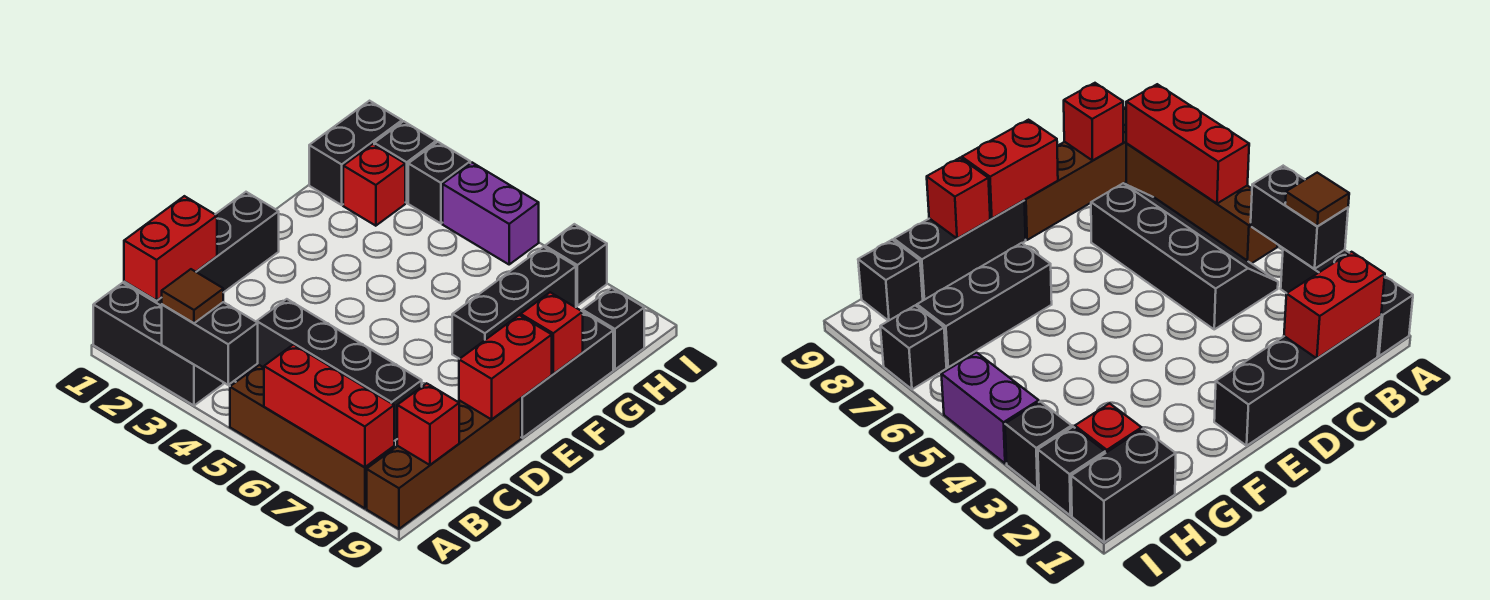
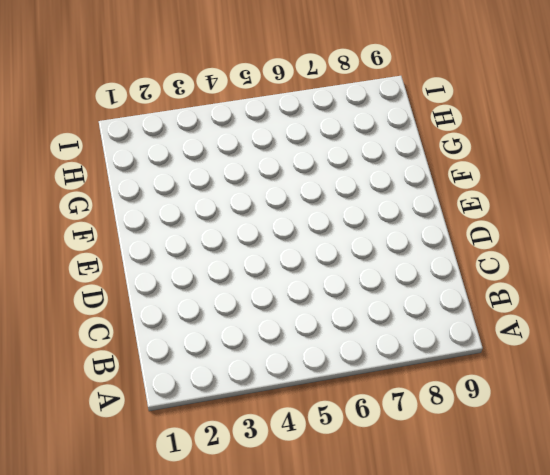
none -> black 1x3 brick [93,283,223,406]
none -> brown 1x4 brick [230,365,394,508]
none -> brown 1x4 brick [367,398,521,529]

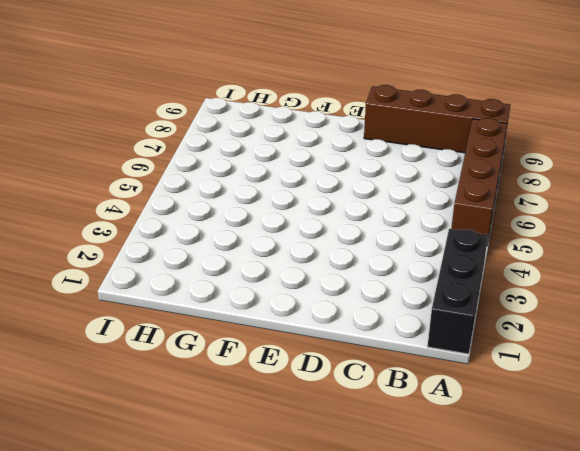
none -> black 1x4 brick [124,192,279,306]
none -> black 2x4 slope [229,299,422,441]
none -> black 1x3 brick [521,312,613,438]

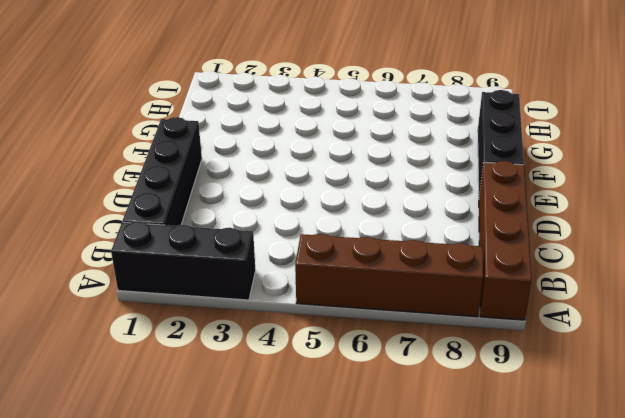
none -> black 2x4 slope [229,299,422,441]
none -> black 1x3 brick [452,247,576,359]
none -> black 1x2 brick [309,101,402,205]

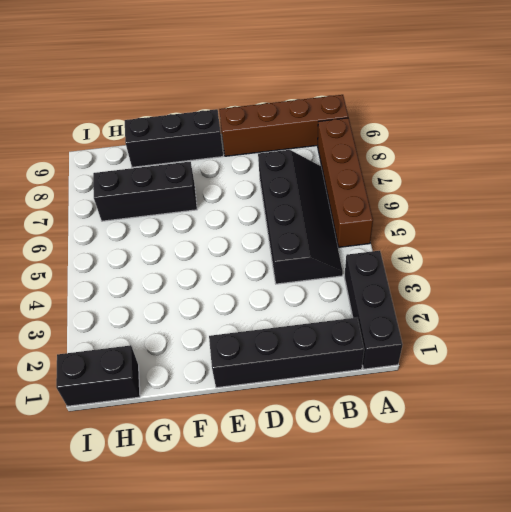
none -> red 1x1 brick [343,144,405,226]
none -> black 1x1 brick [582,288,644,370]
none -> black 1x1 brick [374,121,436,203]

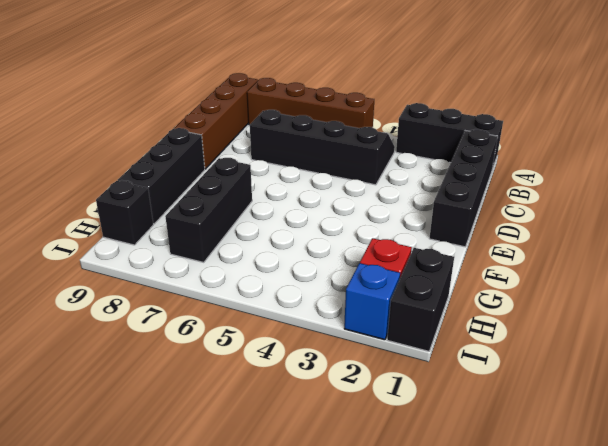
blue 1x1 brick [344,263,400,340] -> black 1x1 brick [374,121,436,203]
none -> black 1x1 brick [408,142,470,223]
none -> purple 1x2 brick [443,163,539,264]
none -> black 1x1 brick [545,224,607,306]

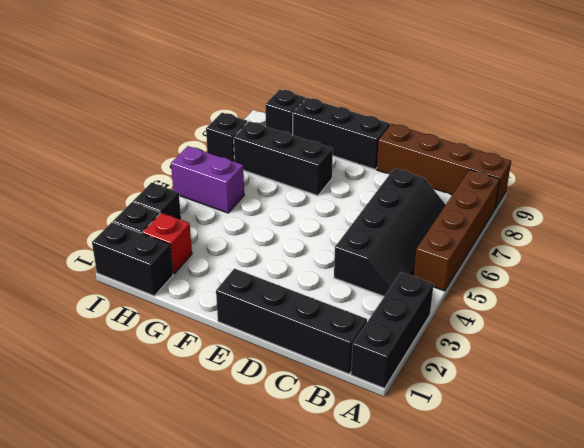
purple 1x2 brick [171,146,244,213] -> purple 1x2 brick turned to [443,163,539,264]
none -> black 1x2 brick [162,302,258,385]
none -> red 1x3 brick [264,344,394,467]
none -> red 1x2 brick [124,196,217,300]

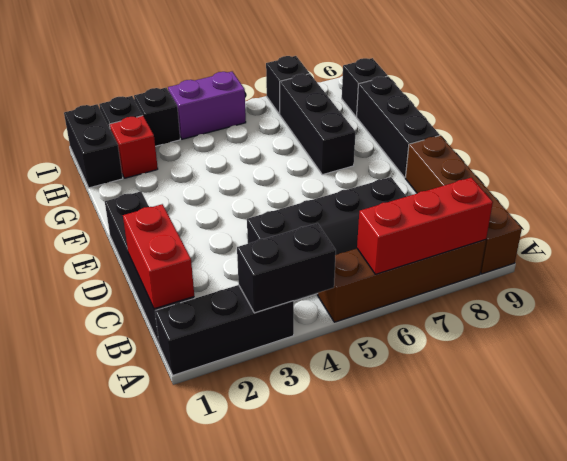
none -> red 1x1 brick [397,383,459,465]
none -> red 1x2 brick [459,315,552,419]
none -> red 1x1 brick [521,292,583,374]

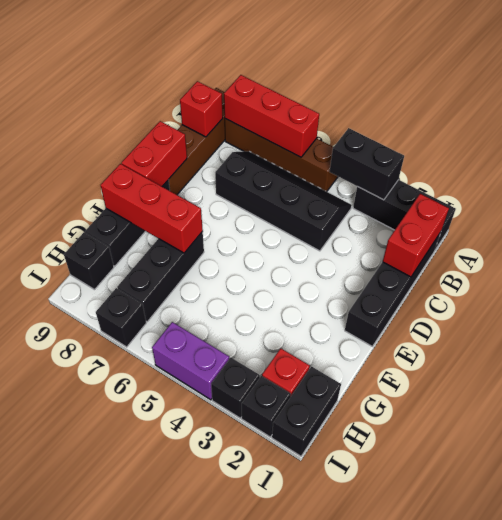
red 1x3 brick [101,164,203,253] -> red 1x1 brick [521,292,583,374]
none -> brown 1x1 tile [161,269,223,323]

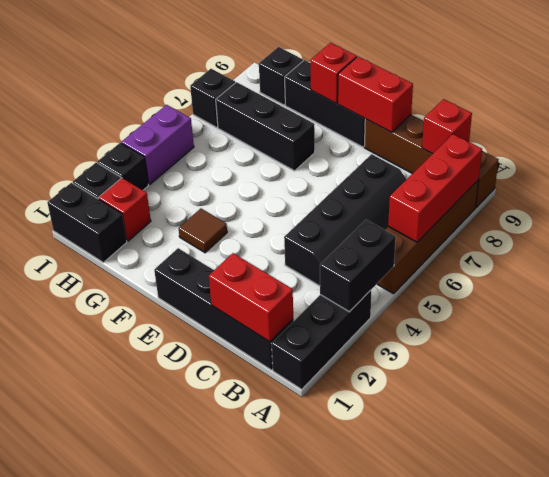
brown 1x1 tile [179,209,227,253] -> brown 1x1 tile moved to [161,269,223,323]

